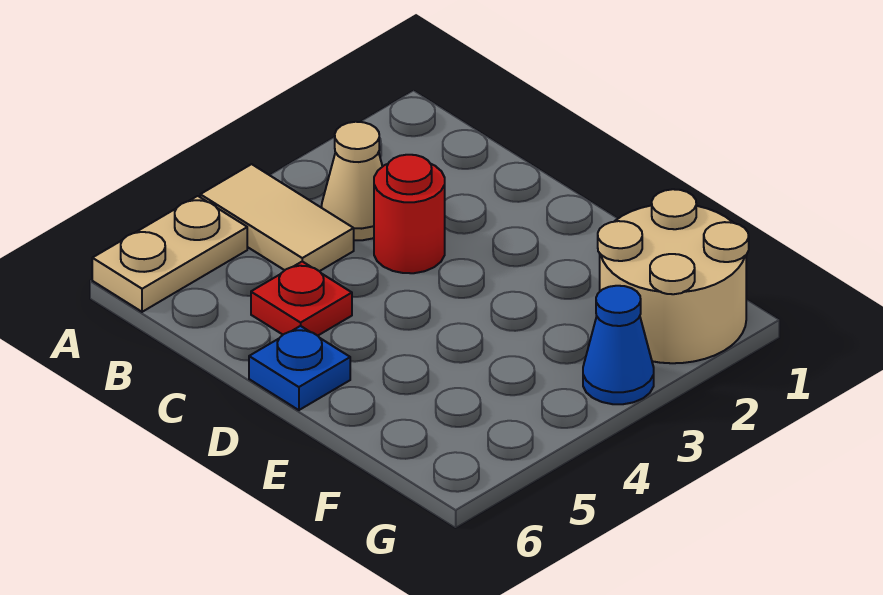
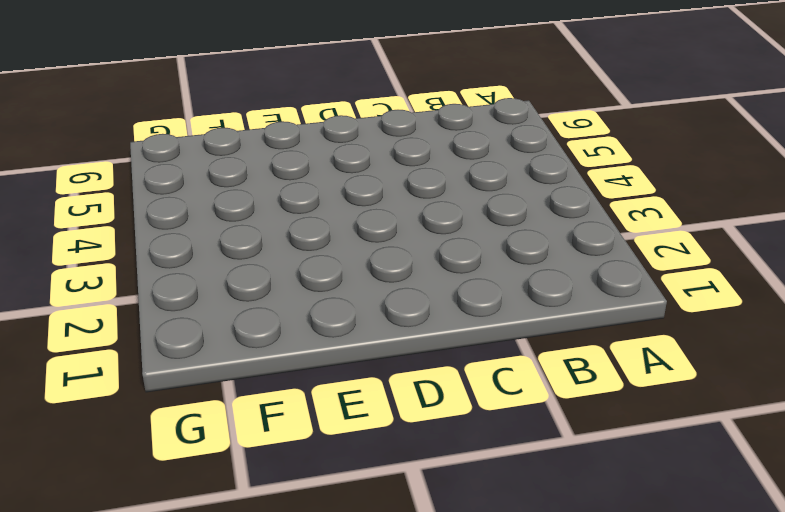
none -> tan 1x2 tile [200,164,354,271]
none -> tan 1x2 plate [92,196,247,312]

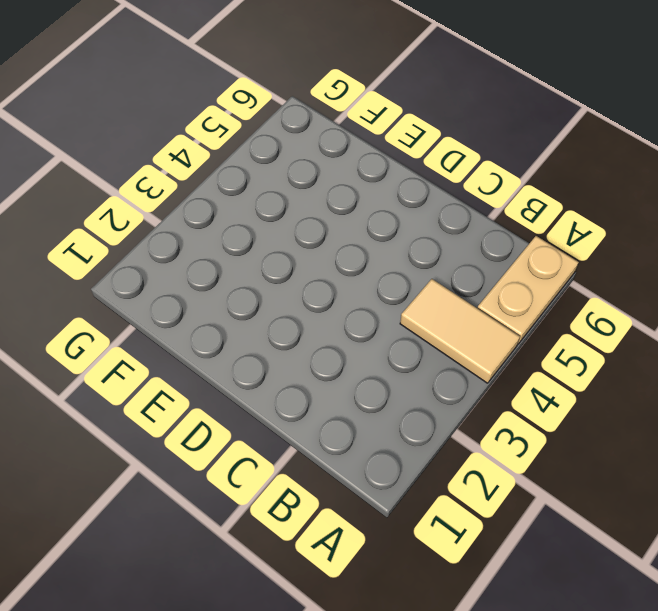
none -> tan 1x1 cone [322,122,383,240]
none -> red 1x1 round brick [374,155,445,273]

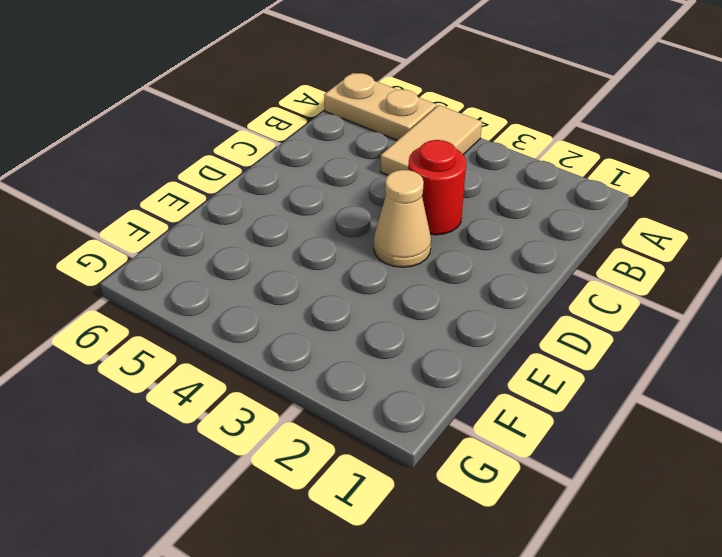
tan 1x1 cone [374,170,431,267] -> tan 1x1 cone moved to [322,122,383,240]
none -> red 1x1 plate [251,262,352,336]
none -> blue 1x1 plate [249,326,350,410]

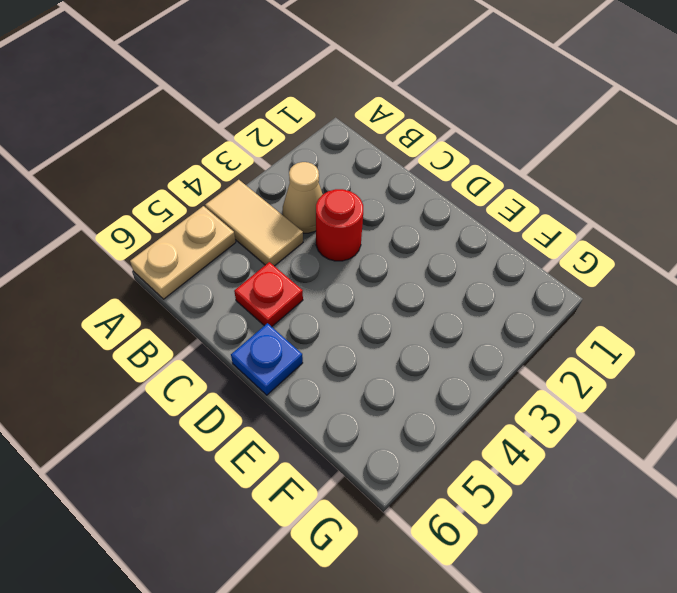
none -> tan 2x2 round brick [598,189,749,363]
none -> blue 1x1 cone [583,286,654,404]

